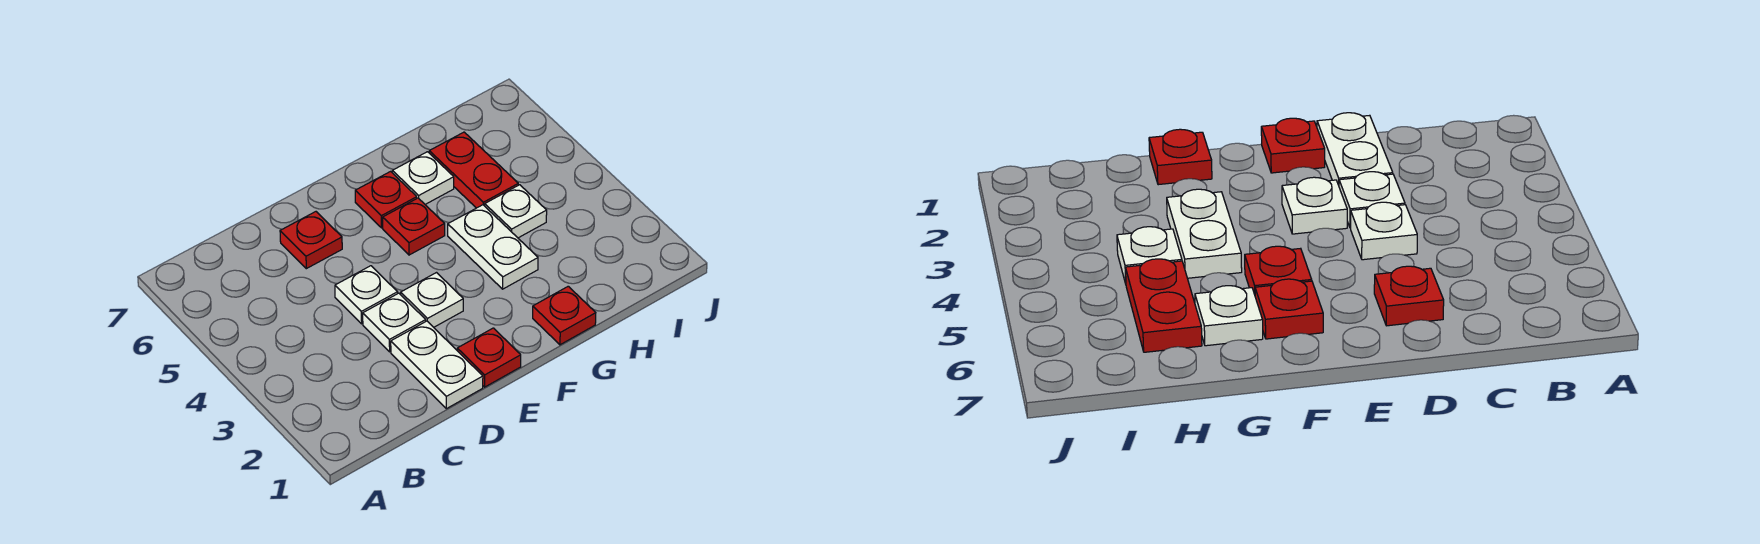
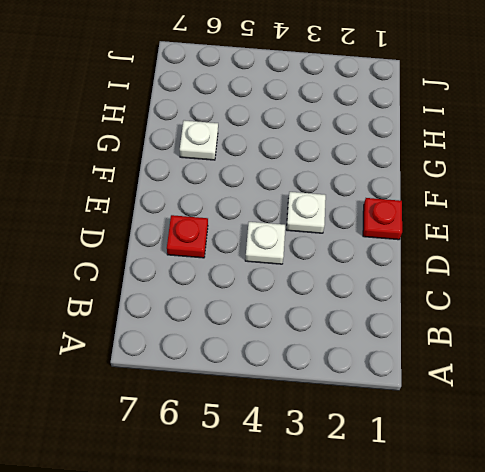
none -> white 1x2 plate [391,321,483,409]
none -> white 1x1 plate [363,293,426,352]
none -> red 1x1 plate [383,198,445,255]

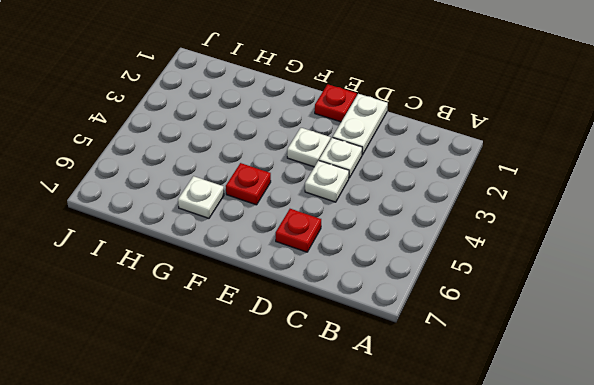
none -> red 1x1 plate [355,172,417,228]
none -> red 1x1 plate [533,286,596,345]
none -> white 1x2 plate [448,205,538,289]

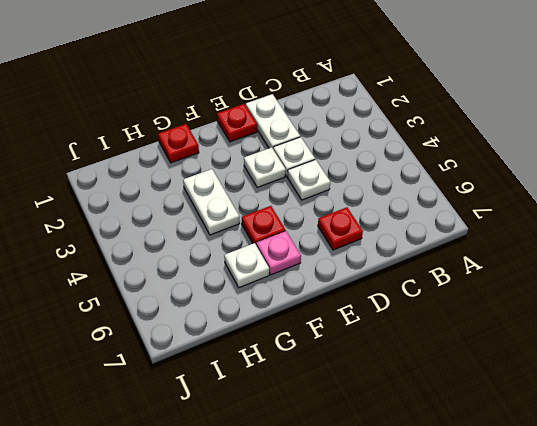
pink 1x1 plate [256,231,301,275] -> red 1x1 plate [355,172,417,228]
none -> white 1x1 plate [485,185,547,238]
none -> red 1x2 plate [429,132,518,208]

